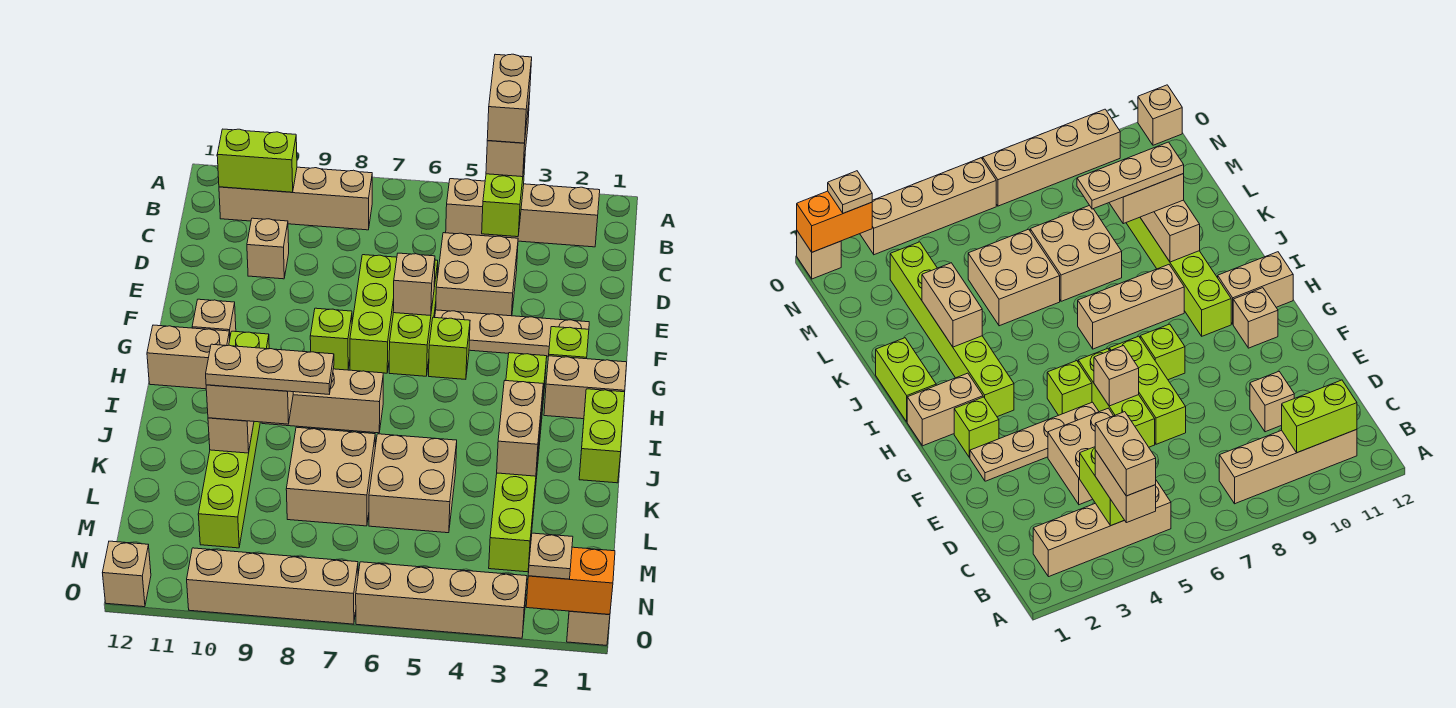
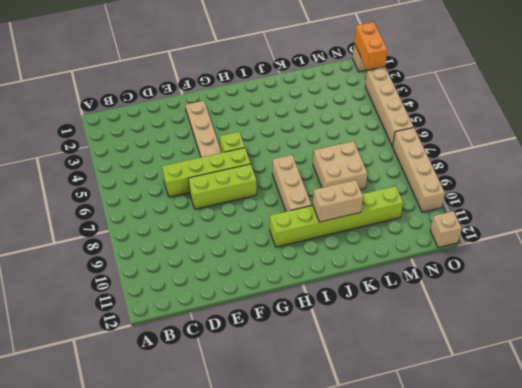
lime 1x4 brick [162,148,251,197] -> lime 1x3 brick [389,260,438,376]
none -> tan 1x4 brick [446,179,600,247]
none -> tan 1x4 brick [219,167,372,230]
none -> tan 2x2 brick [436,233,518,316]
none -> tan 1x1 brick [247,218,289,279]

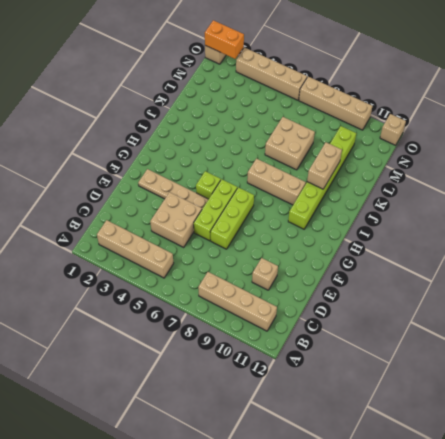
none -> lime 1x1 brick [549,327,589,359]
none -> lime 1x1 brick [310,308,352,370]
none -> tan 1x1 brick [192,299,236,336]
none -> tan 1x2 brick [544,356,627,419]

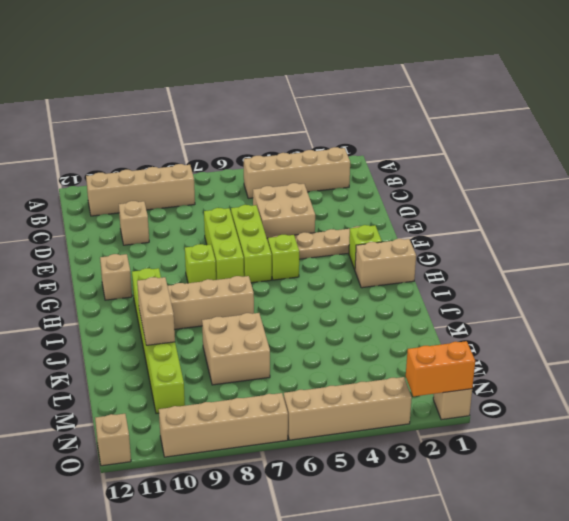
none -> lime 1x6 brick [489,353,547,572]
none -> tan 1x2 brick [147,325,230,389]
none -> lime 1x2 brick [579,389,625,483]
none -> tan 2x2 brick [369,434,457,533]

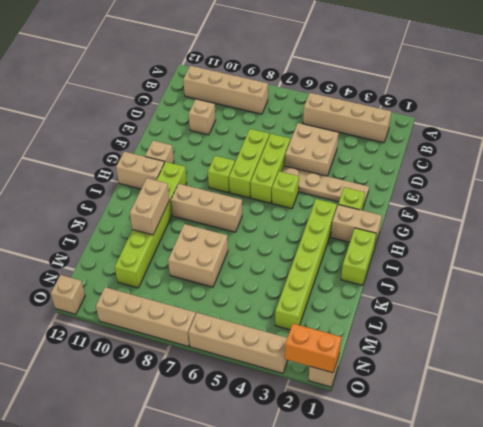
none -> tan 2x2 brick [369,434,457,533]
none -> lime 1x2 brick [482,160,525,237]
none -> lime 1x2 brick [217,129,297,192]
none -> tan 1x1 brick [393,253,435,316]

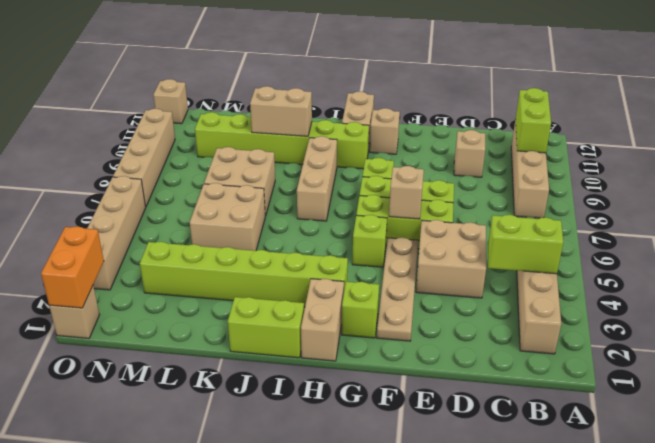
none -> tan 1x2 brick [497,381,543,476]
none -> tan 1x2 brick [486,95,530,177]
none -> tan 1x2 brick [206,385,293,424]
none -> tan 1x1 plate [528,533,573,579]

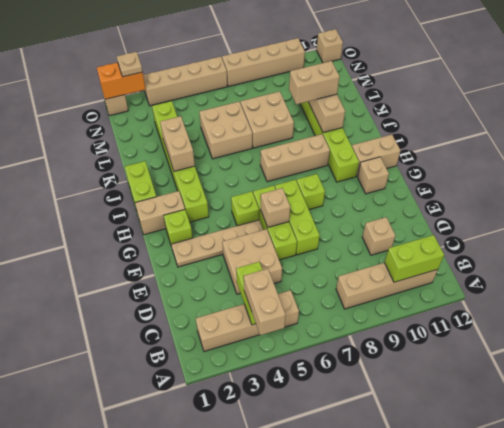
none -> tan 1x2 brick [487,54,532,143]
none -> tan 1x3 plate [206,344,334,394]

